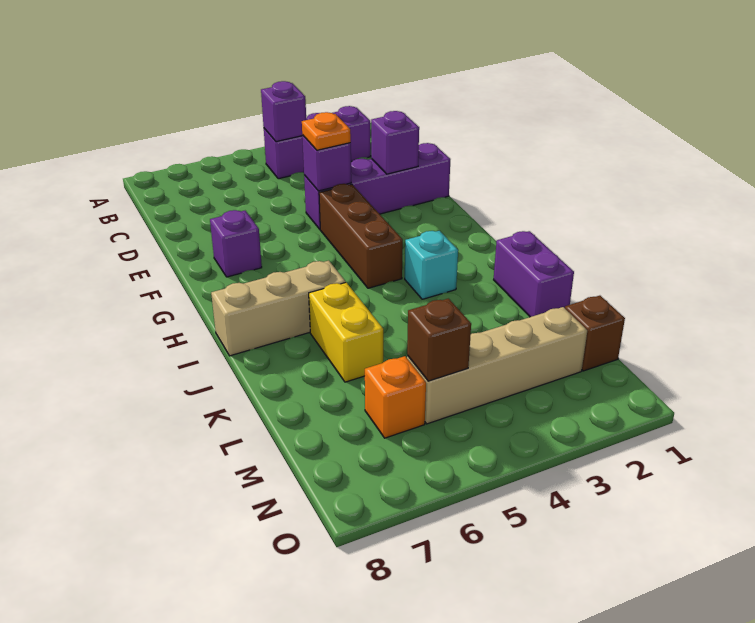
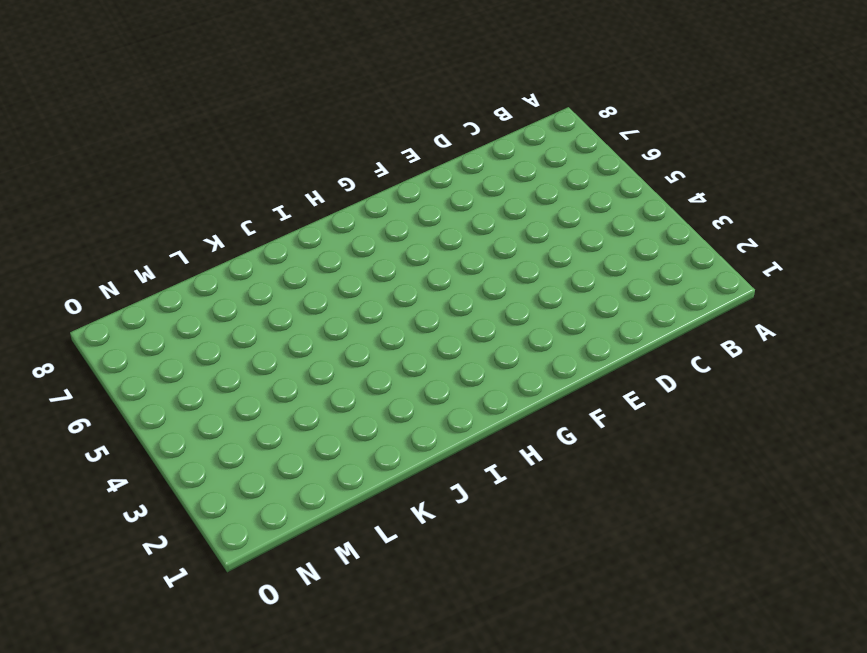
none -> purple 1x3 brick [264,106,371,179]
none -> purple 1x4 brick [304,143,450,229]
none -> brown 1x3 brick [319,184,403,288]

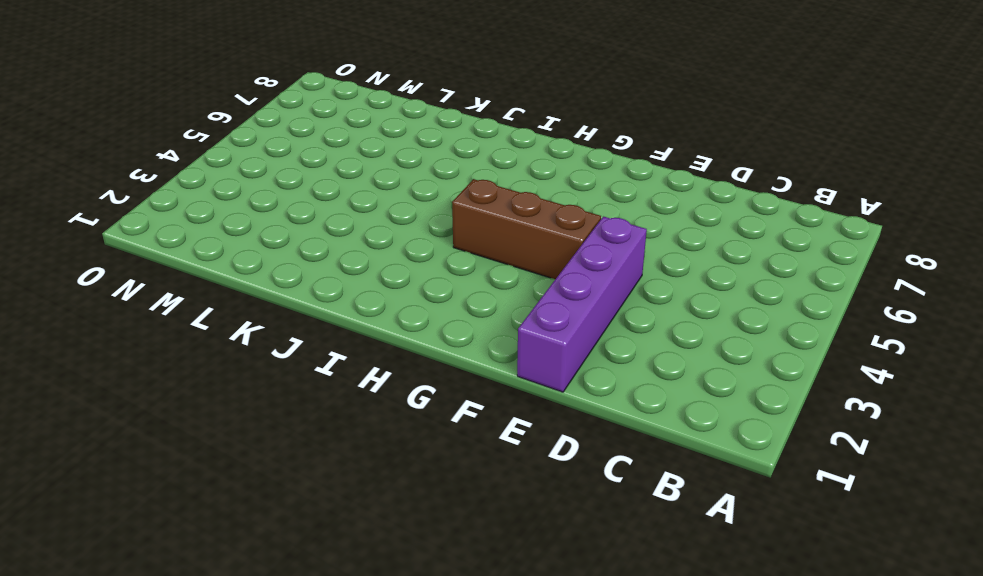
none -> purple 1x3 brick [264,106,371,179]
none -> purple 1x1 brick [210,210,262,277]
none -> cyan 1x1 brick [405,231,458,299]

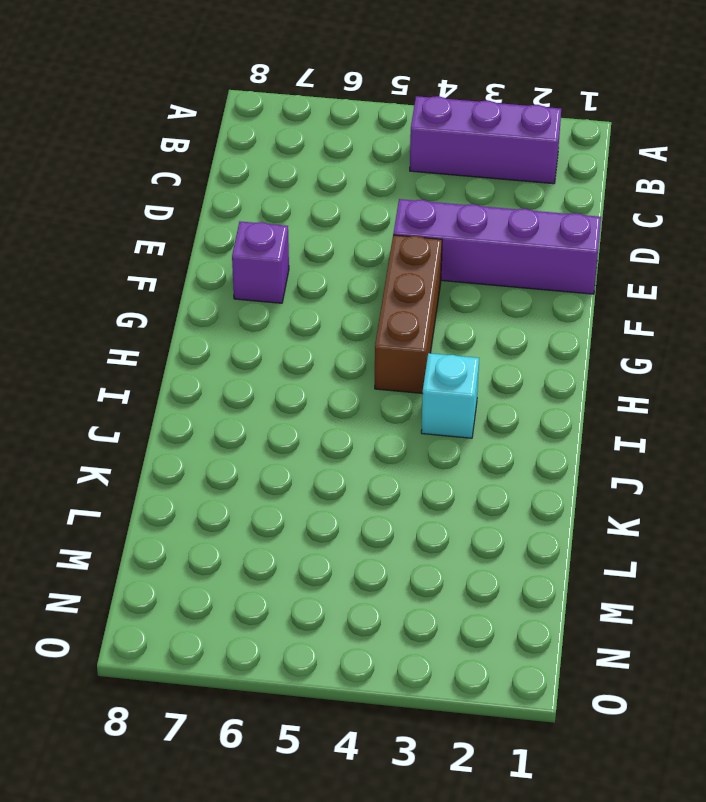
none -> tan 1x3 brick [211,261,346,356]
none -> purple 1x2 brick [494,231,574,317]
none -> yellow 1x2 brick [309,283,383,382]

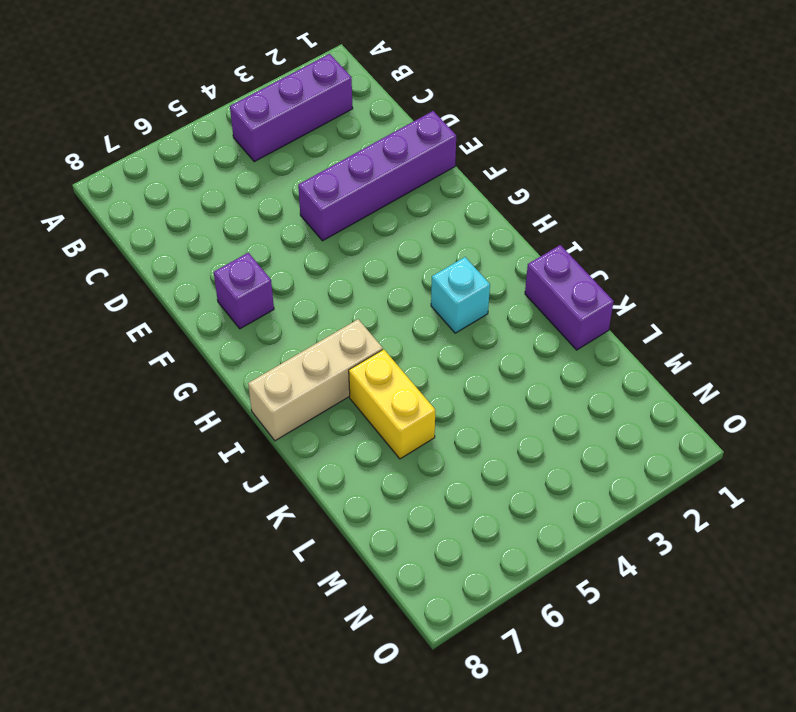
none -> brown 1x3 brick [319,184,403,288]
none -> brown 1x1 brick [565,296,625,371]
none -> tan 1x4 brick [407,307,587,424]

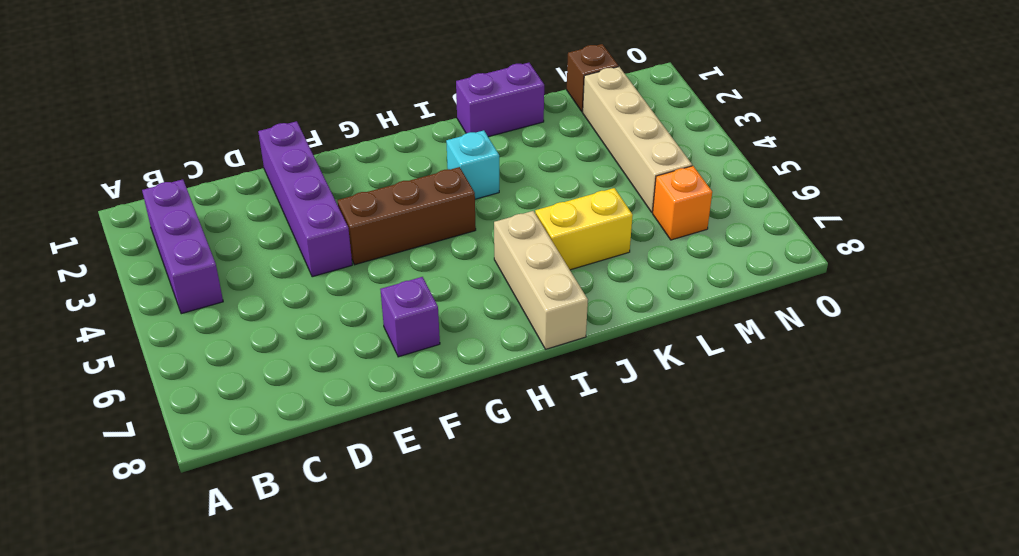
none -> purple 1x1 brick [261,81,306,142]
none -> purple 1x1 brick [371,111,419,174]
none -> purple 1x1 brick [302,135,351,191]

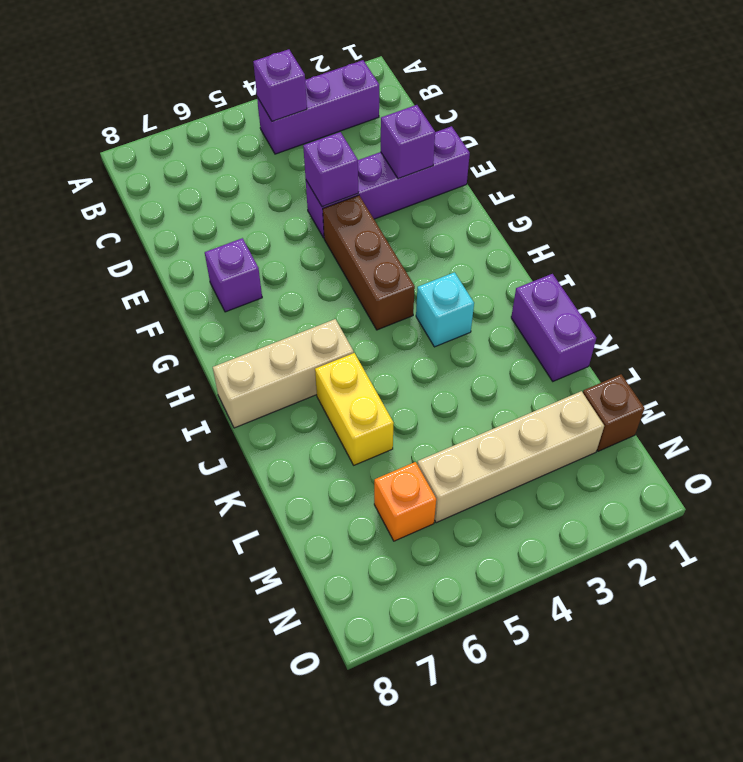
none -> brown 1x1 brick [407,299,471,381]
none -> orange 1x1 plate [302,112,351,150]

